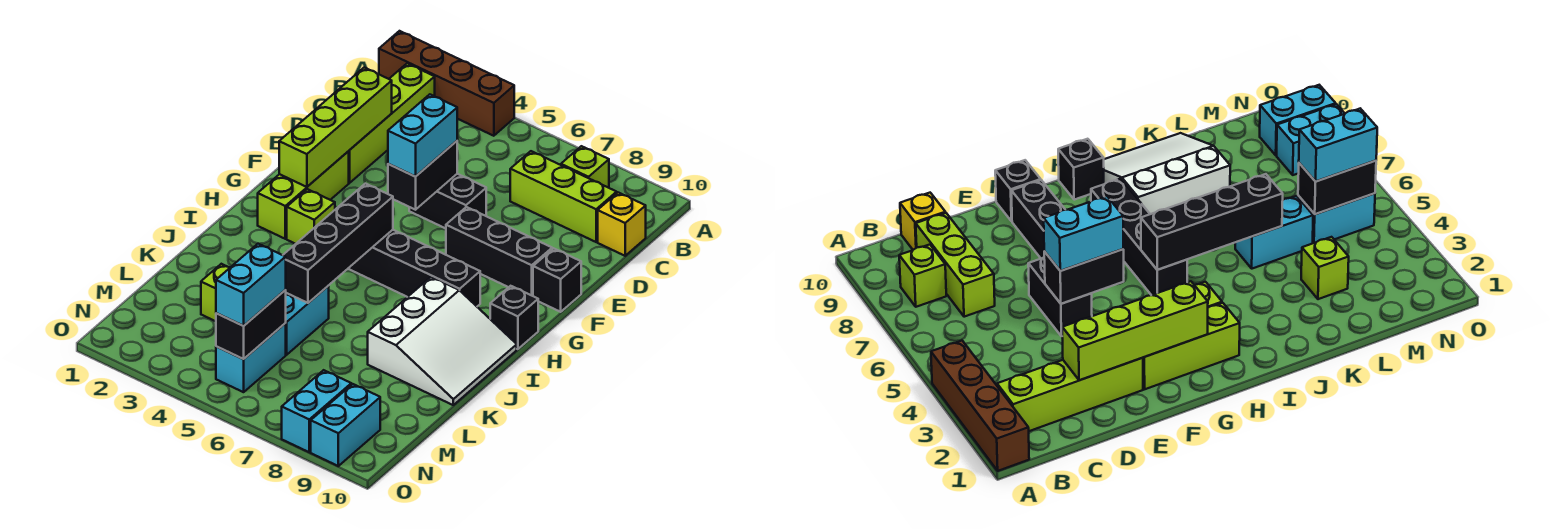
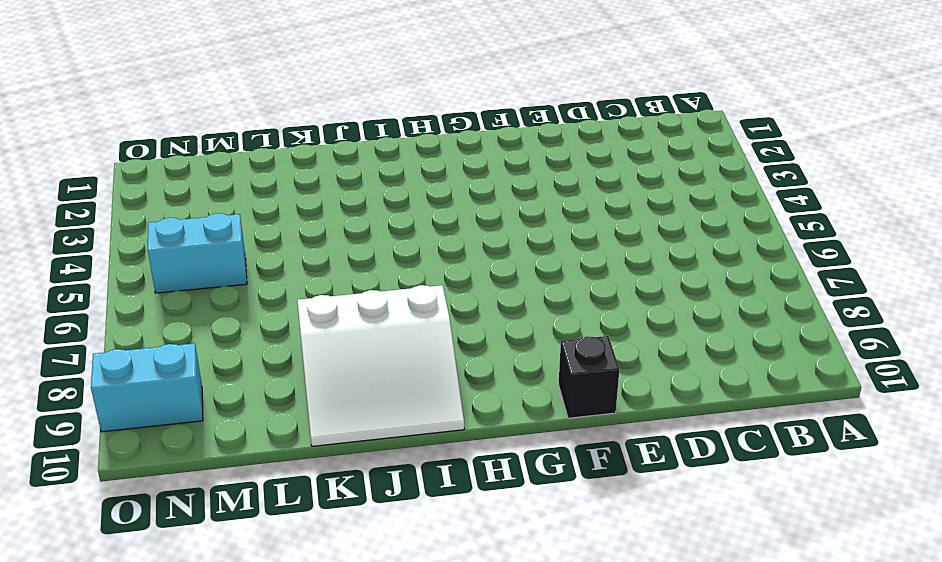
none -> brown 1x4 brick [379,31,514,136]
none -> lime 1x4 brick [349,63,435,183]
none -> lime 1x1 brick [561,146,609,188]

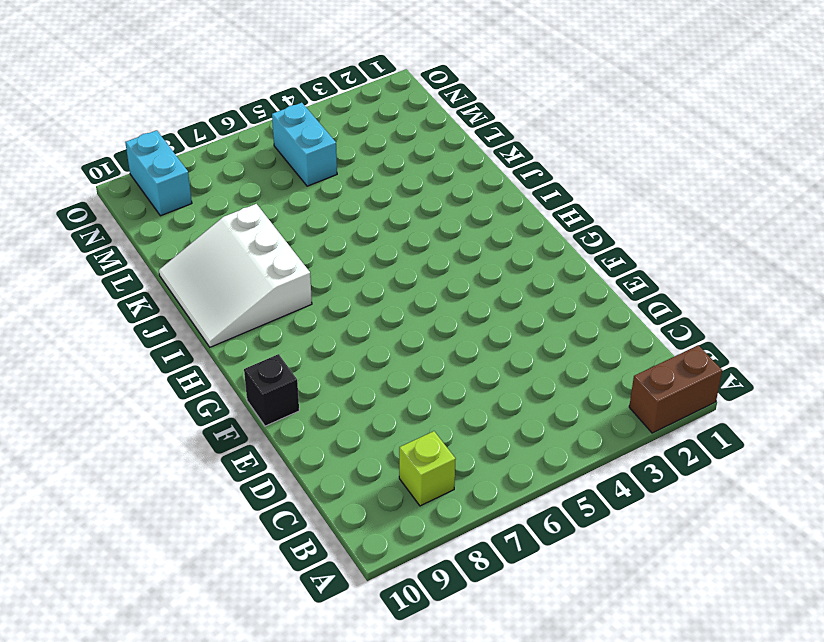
brown 1x2 brick [629,345,722,433] -> brown 1x4 brick [379,31,514,136]
none -> lime 1x4 brick [349,63,435,183]
none -> lime 1x3 brick [510,151,617,242]
none -> yellow 1x1 brick [598,193,646,256]

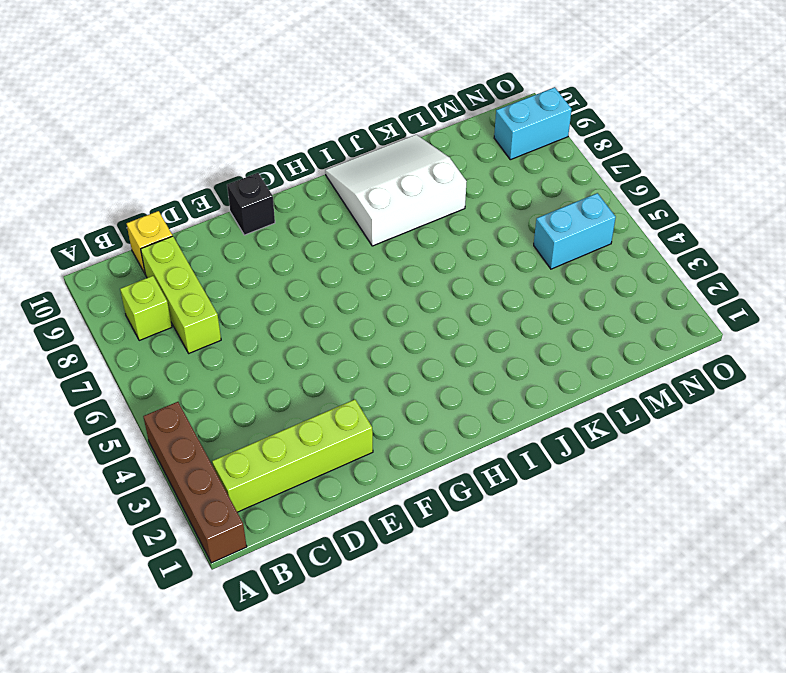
none -> black 1x2 brick [409,174,486,228]
none -> lime 1x3 brick [258,151,349,239]
none -> black 1x3 brick [446,207,552,296]

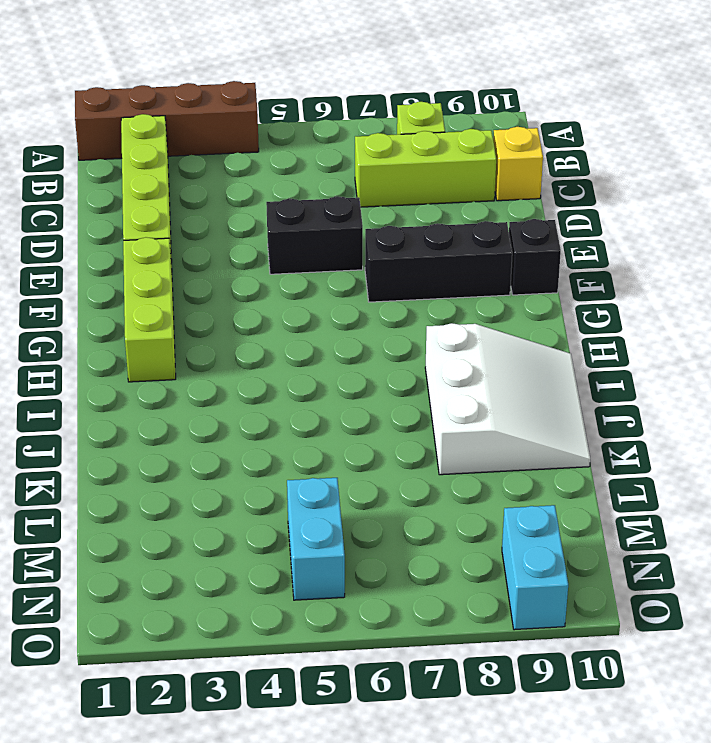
none -> lime 1x1 brick [287,189,335,244]
none -> black 1x4 brick [348,230,480,306]
none -> black 1x1 brick [490,286,538,349]

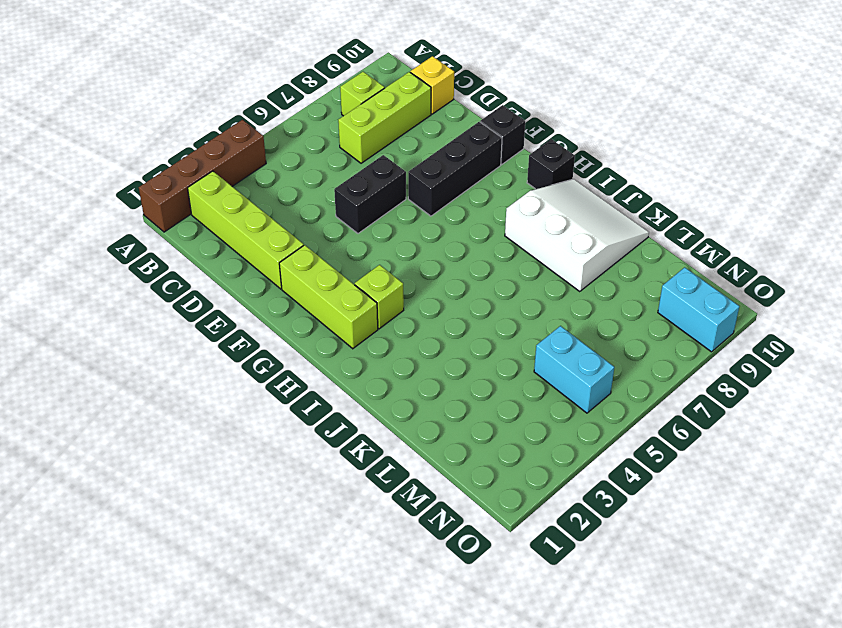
none -> black 1x4 brick [348,230,480,306]
none -> cyan 1x2 brick [286,286,329,355]
none -> lime 1x1 brick [201,264,230,321]

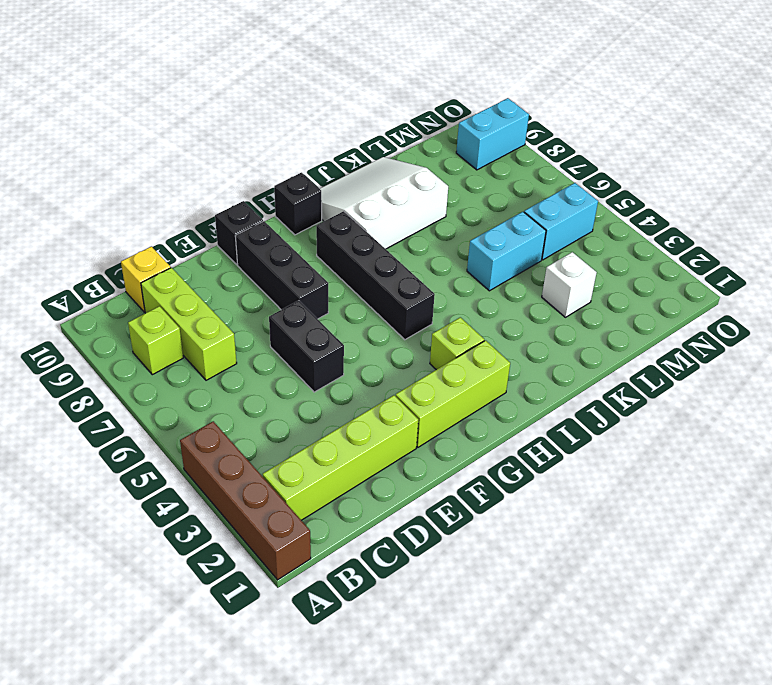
white 1x1 brick [542,252,597,317] -> lime 1x1 brick [201,264,230,321]
none -> cyan 1x2 brick [282,370,351,452]
none -> lime 1x4 brick [279,68,392,187]
none -> black 1x2 brick [388,141,457,210]

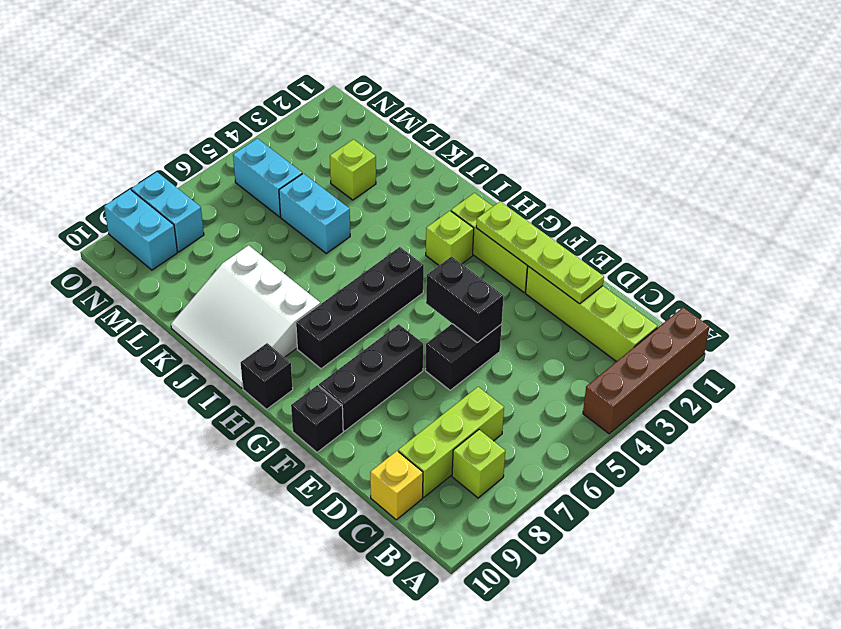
lime 1x4 plate [476,202,604,304] -> lime 1x4 brick [279,68,392,187]
none -> black 1x4 brick [283,184,393,303]
none -> black 1x2 brick [216,290,286,359]
none -> cyan 1x2 brick [388,94,457,177]

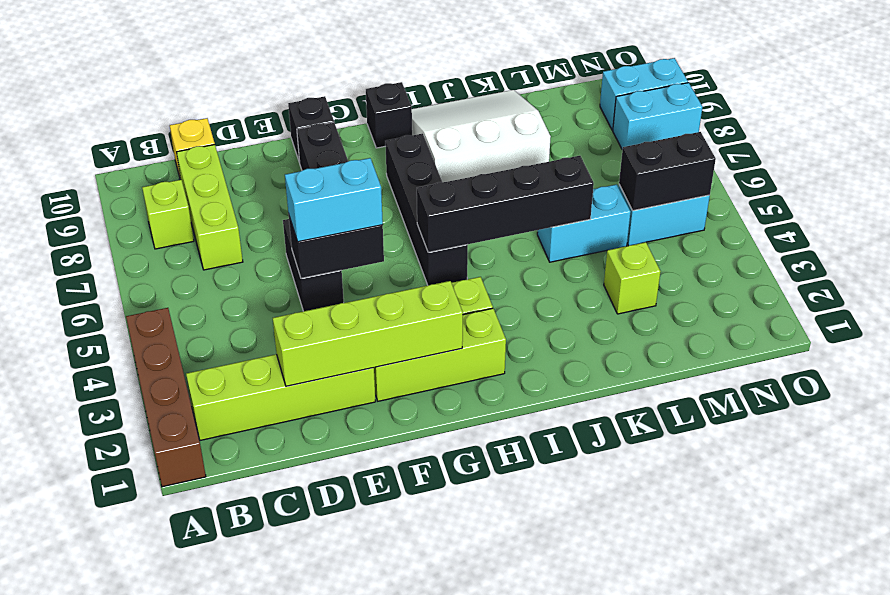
none -> cyan 1x2 brick [216,244,286,326]

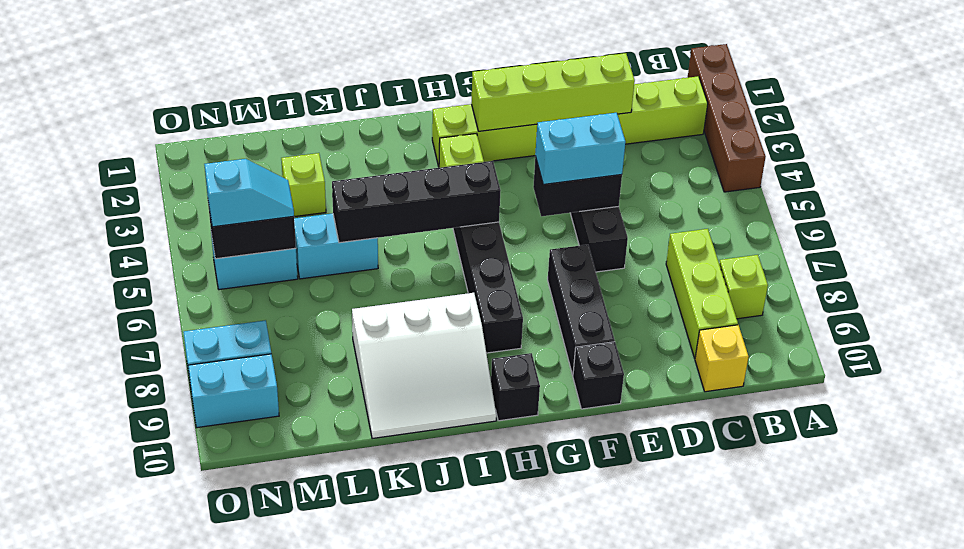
cyan 1x2 slope [204,159,294,227] -> cyan 1x2 brick [216,244,286,326]

